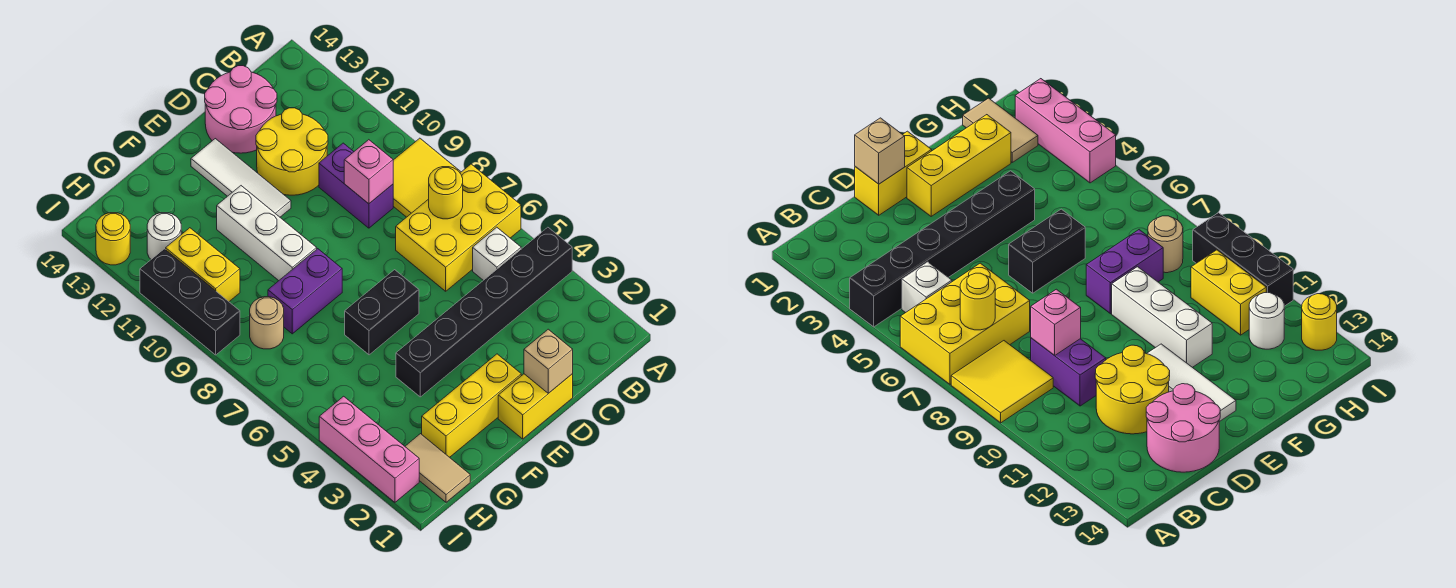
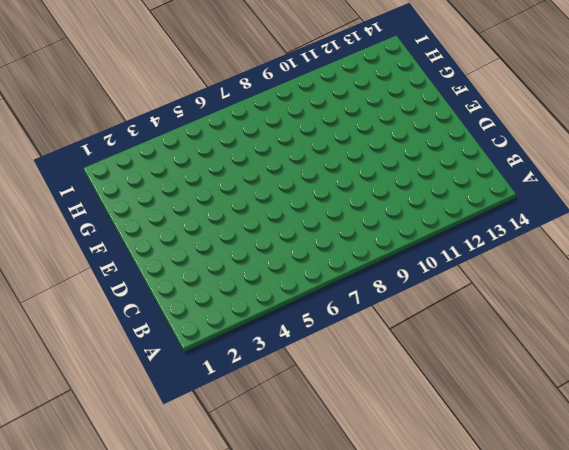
none -> black 1x6 brick [396,227,572,397]
none -> yellow 2x3 brick [396,164,521,291]
none -> yellow 2x2 tile [393,138,461,217]

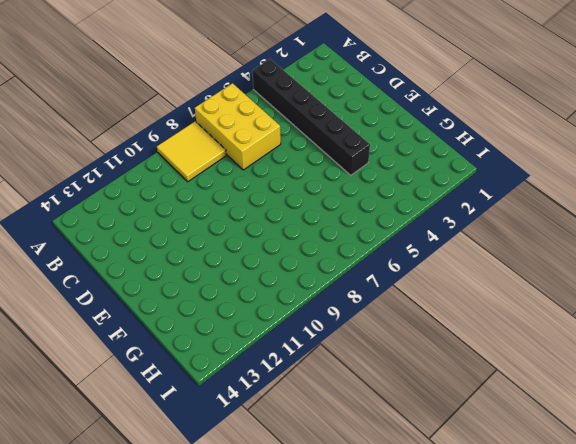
none -> white 1x1 brick [473,227,521,280]
none -> purple 1x2 brick [319,143,393,228]
none -> yellow 2x2 round brick [256,108,328,195]

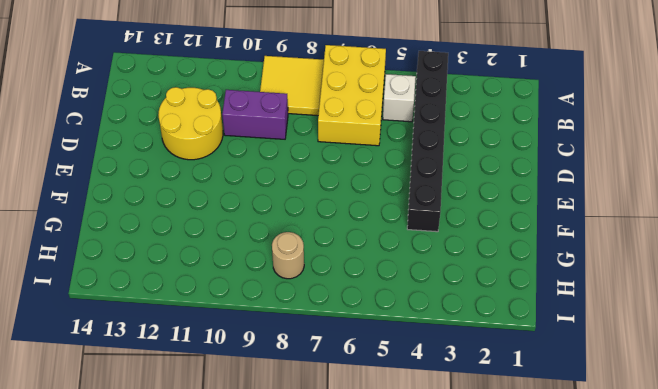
none -> pink 2x2 round brick [205,66,277,153]
none -> yellow 1x2 brick [498,374,573,439]
none -> yellow 1x3 brick [422,354,521,457]

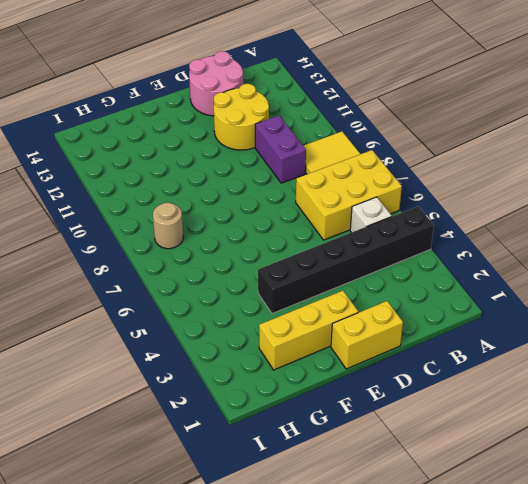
none -> black 1x2 brick [345,270,419,355]
none -> white 1x3 tile [191,139,291,217]
none -> purple 1x2 brick [268,249,342,334]

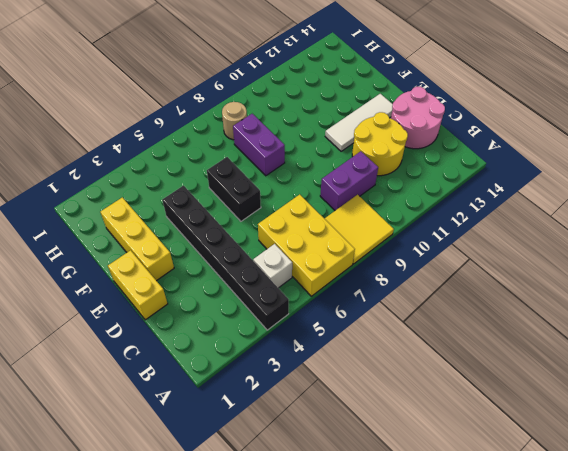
none -> white 1x3 brick [217,186,317,281]
none -> tan 1x2 tile [405,434,470,502]
none -> yellow 1x2 brick [166,228,240,302]

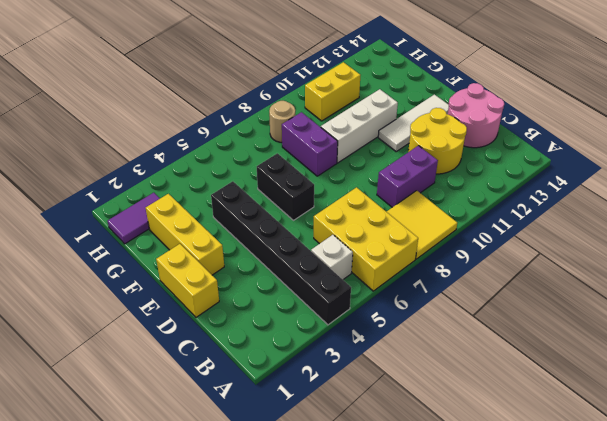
purple 1x2 tile [107,193,160,244] -> tan 1x2 tile [405,434,470,502]
none -> white 1x1 round brick [147,213,181,259]
none -> pink 1x3 brick [319,396,419,502]
none -> black 1x3 brick [140,249,240,355]

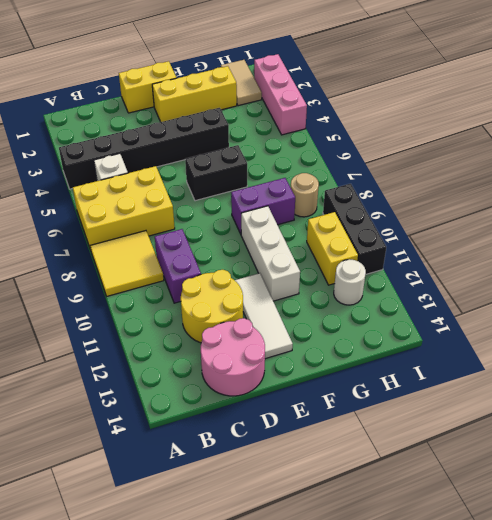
none -> yellow 1x1 round brick [96,213,130,265]
none -> yellow 1x1 round brick [429,167,463,219]
none -> pink 1x1 brick [344,140,393,204]

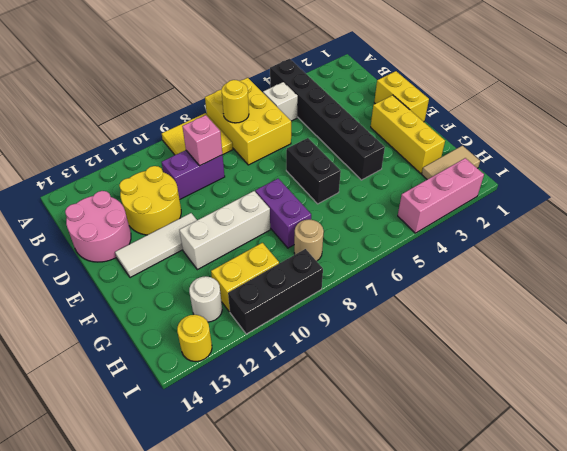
none -> tan 1x1 brick [524,329,573,393]

